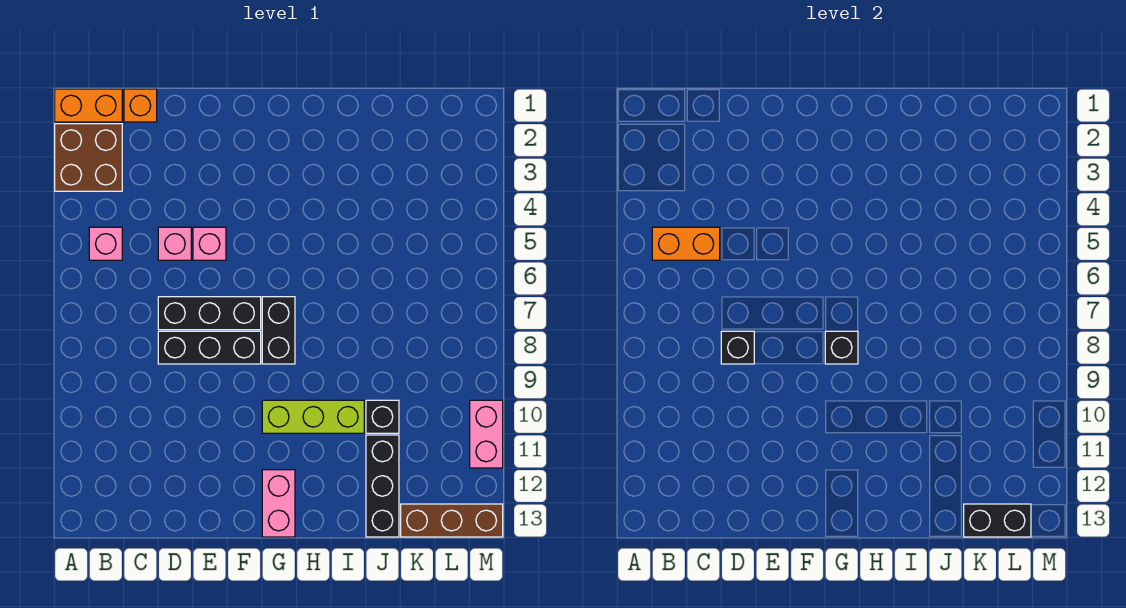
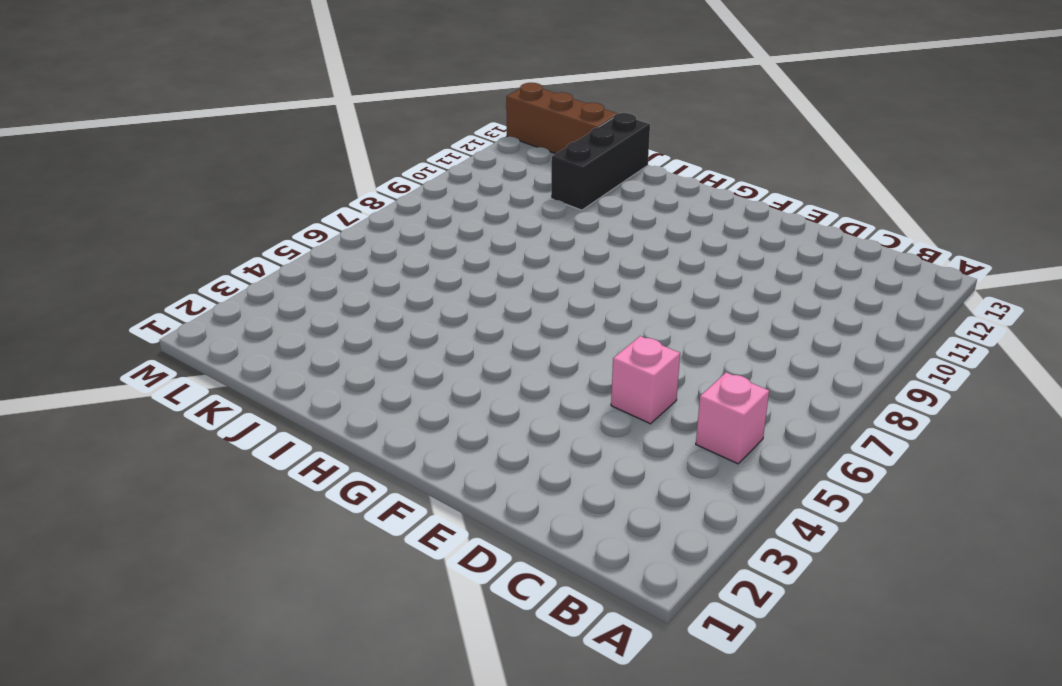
none -> orange 1x2 brick [55,89,122,122]
none -> brown 2x2 brick [55,124,122,191]
none -> orange 1x1 brick [124,89,157,122]

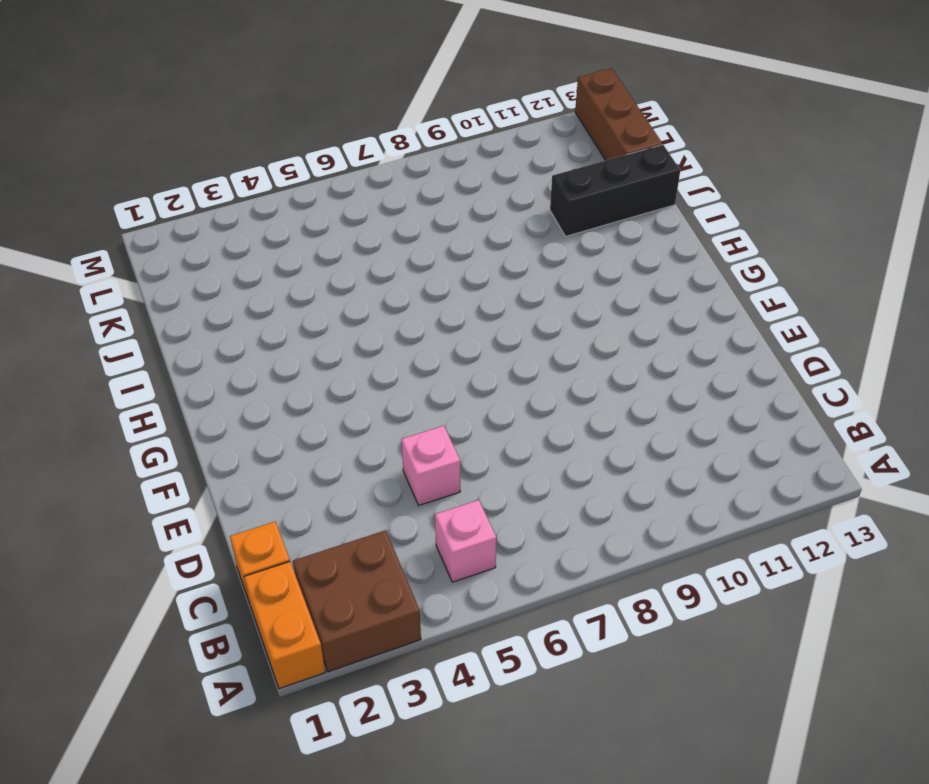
none -> black 1x3 brick [158,297,261,330]
none -> black 1x3 brick [158,331,261,364]
none -> pink 1x1 brick [193,227,226,260]

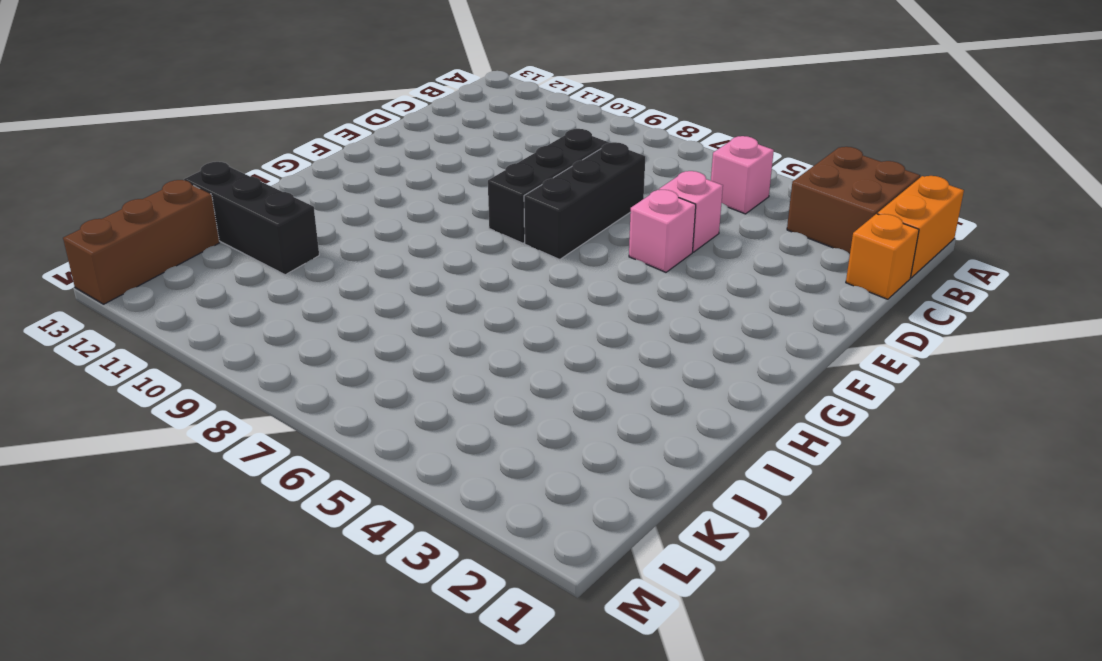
none -> black 1x2 brick [262,297,295,364]
none -> lime 1x3 brick [262,400,364,433]
none -> pink 1x2 brick [262,470,295,537]

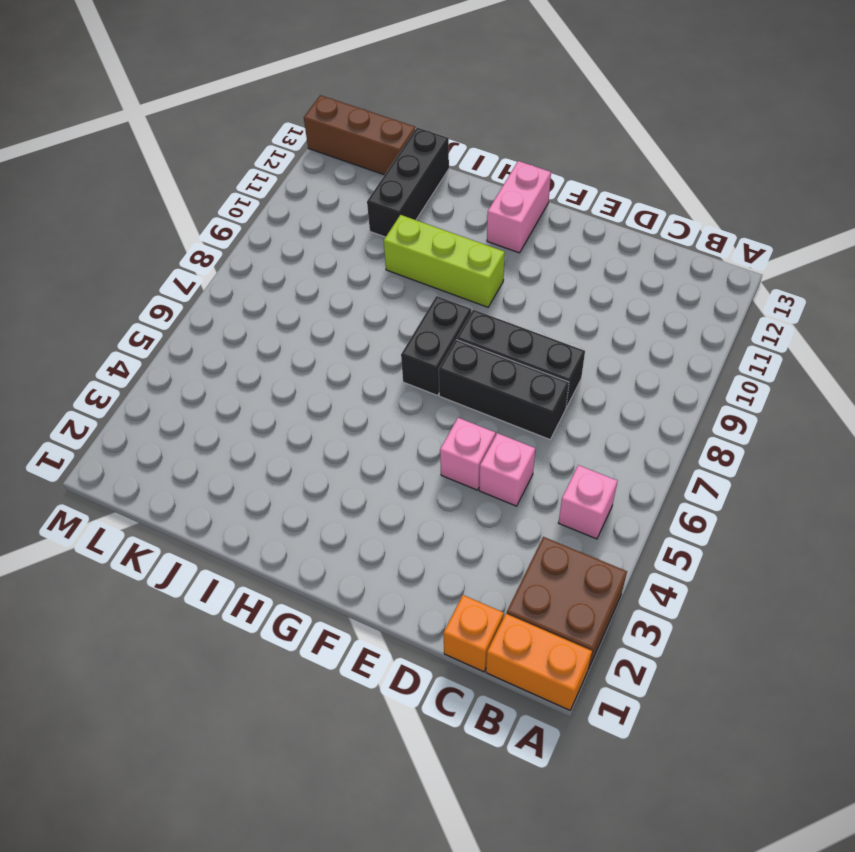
none -> black 1x1 brick [366,400,399,433]
none -> pink 1x2 brick [470,400,503,468]
none -> orange 1x2 brick [652,227,720,260]

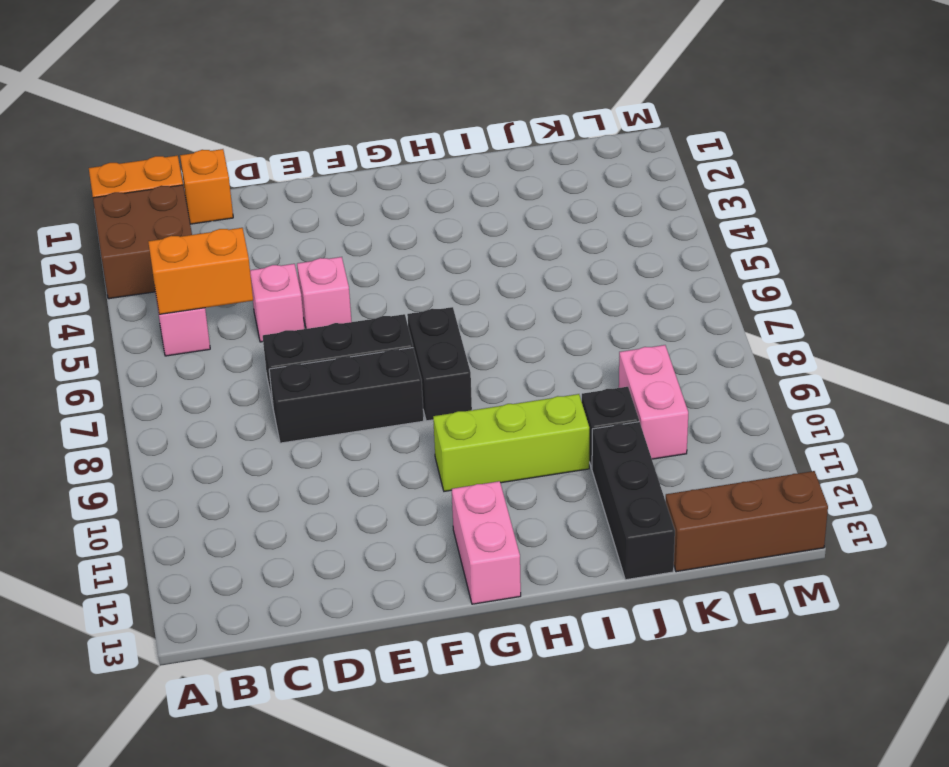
pink 1x2 brick [619,345,688,459] -> pink 1x2 brick moved to [470,400,503,468]
none -> black 1x1 brick [721,331,754,364]
none -> black 1x1 brick [825,331,858,364]
none -> black 1x2 brick [964,504,1031,537]

